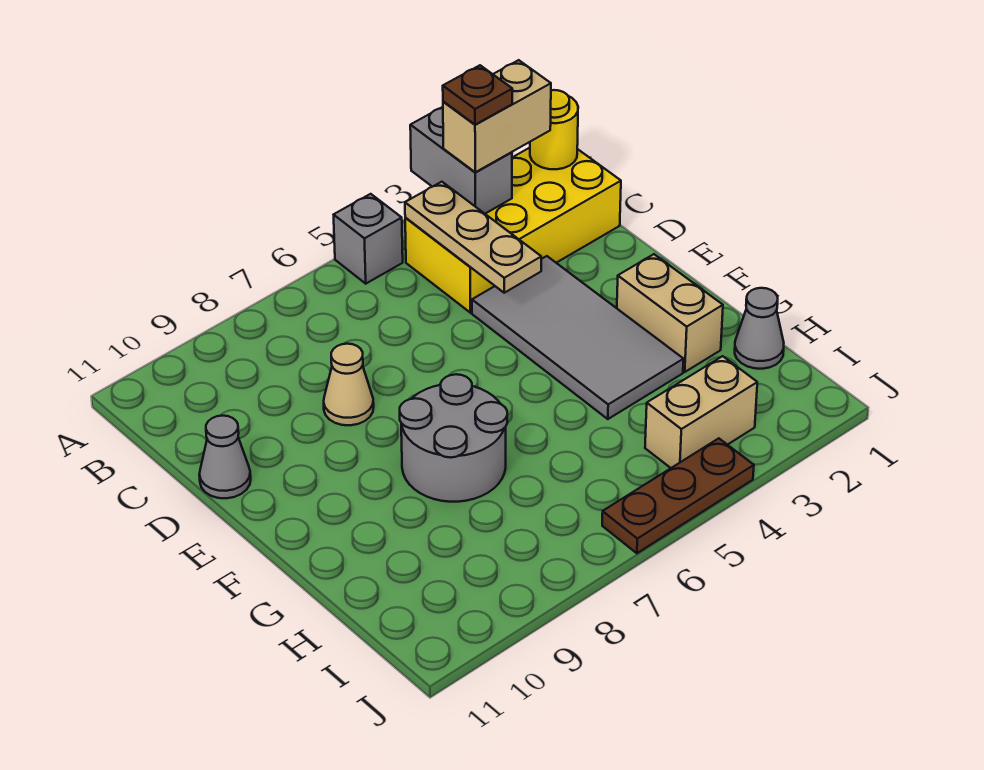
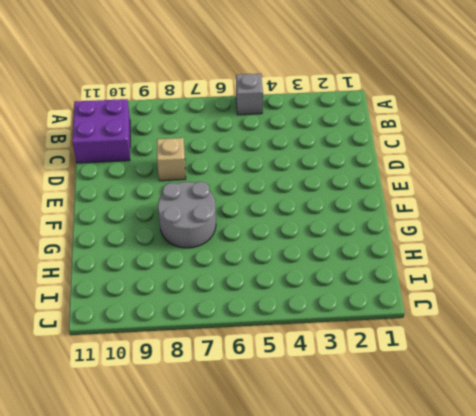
purple 2x2 brick [72,99,130,163] -> none
tan 1x1 brick [157,138,186,181] -> tan 1x1 cone [324,344,374,425]
none -> yellow 2x4 brick [405,148,621,313]
none -> grey 2x4 tile [472,256,684,419]
none -> grey 1x1 cone [199,416,251,498]

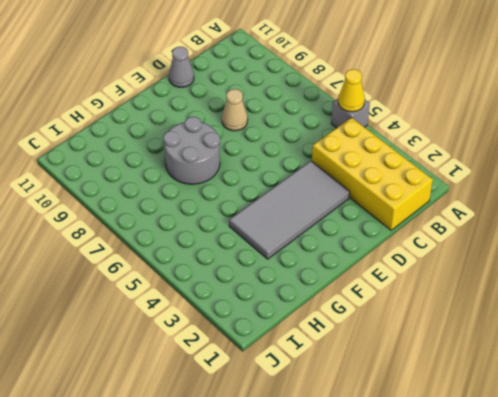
yellow 1x1 cone [338,69,365,112] -> none
none -> tan 1x2 brick [617,254,723,372]
none -> grey 1x1 cone [735,288,784,369]
none -> tan 1x2 brick [645,356,757,468]

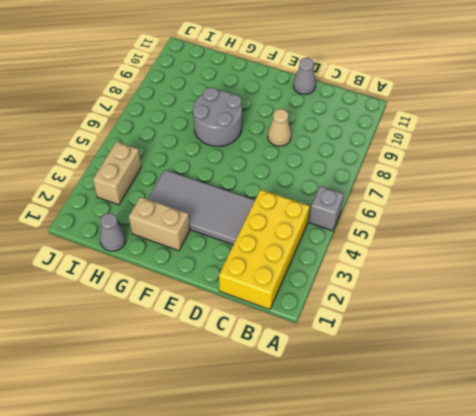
none -> brown 1x3 plate [602,438,754,553]
none -> grey 1x2 brick [410,107,512,214]
none -> yellow 1x1 round brick [530,90,578,169]

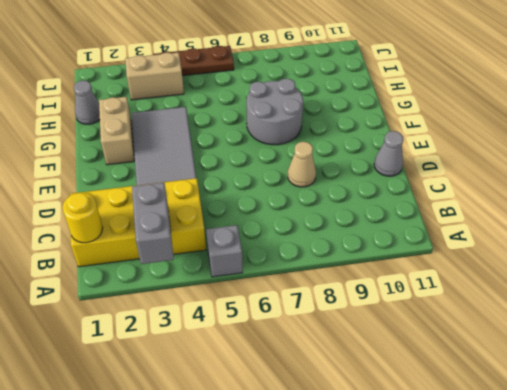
none -> tan 1x3 plate [405,182,541,293]
none -> tan 1x2 brick [443,60,551,172]
none -> brown 1x1 plate [443,65,512,125]

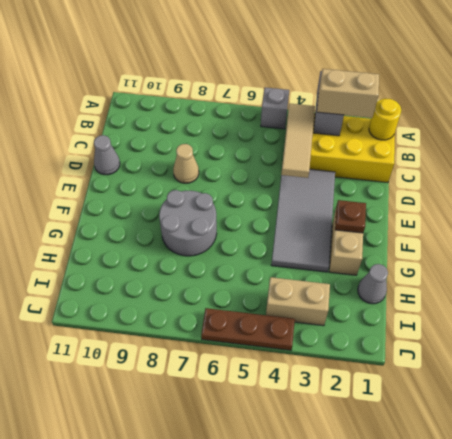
tan 1x3 tile [281,104,315,178] -> tan 1x3 plate [405,182,541,293]
brown 1x1 plate [335,200,366,233] -> brown 1x1 plate moved to [443,65,512,125]

